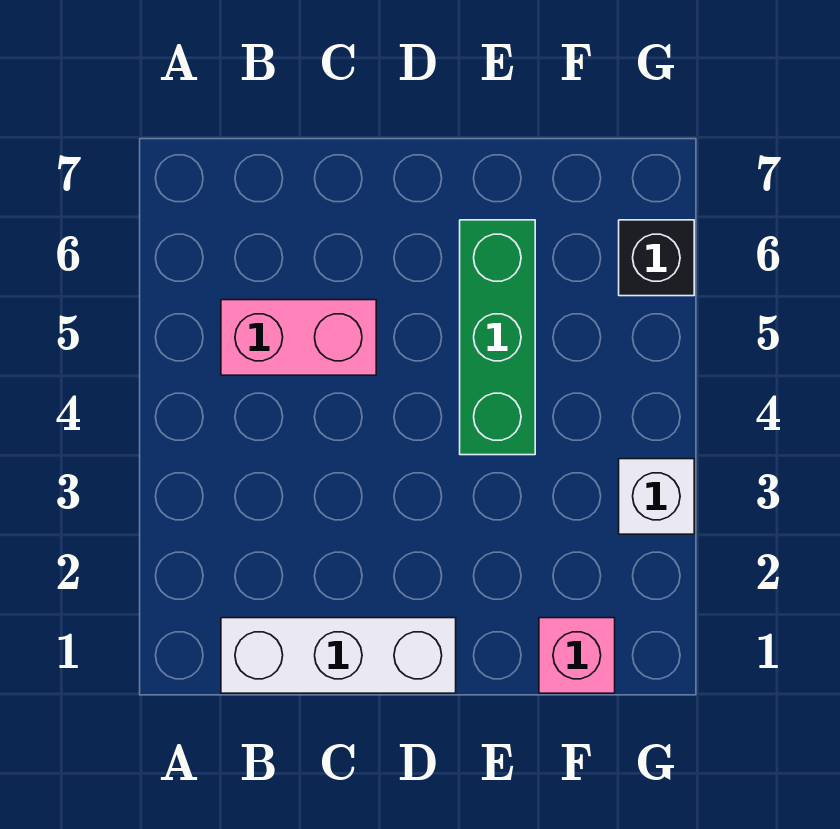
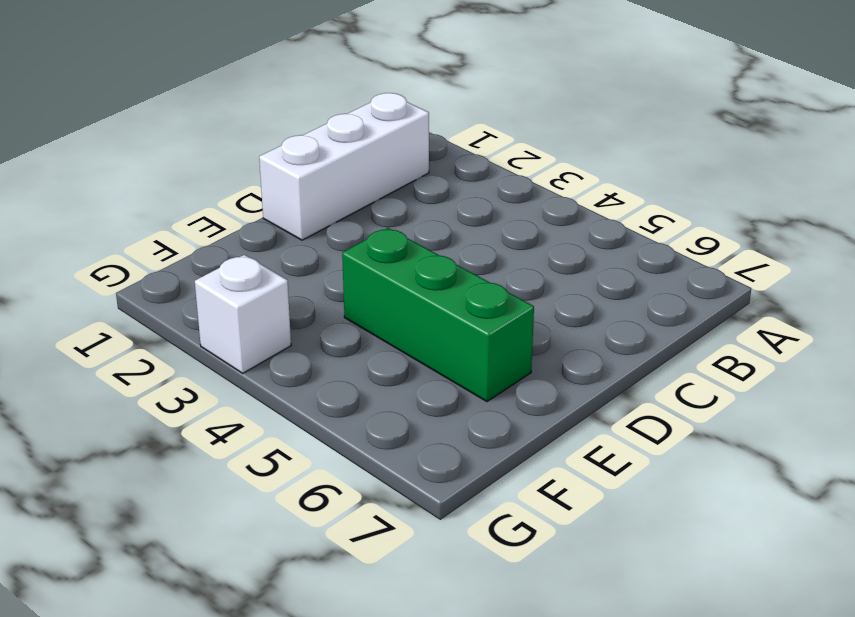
none -> pink 1x2 brick [221,300,376,375]
none -> pink 1x1 brick [539,618,615,693]

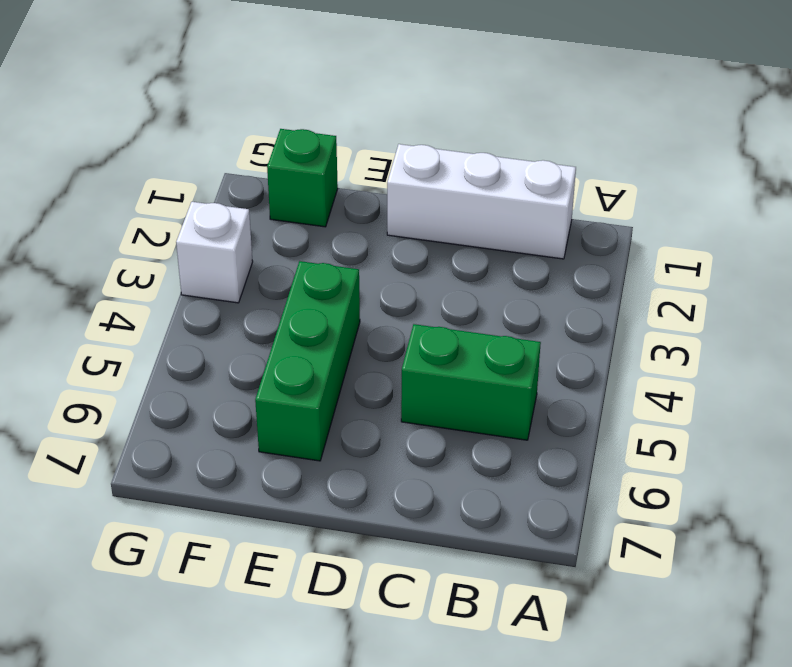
green 1x2 brick [401,324,541,440] -> pink 1x2 brick [221,300,376,375]
green 1x1 brick [267,129,338,227] -> pink 1x1 brick [539,618,615,693]
none -> black 1x1 brick [619,220,694,296]

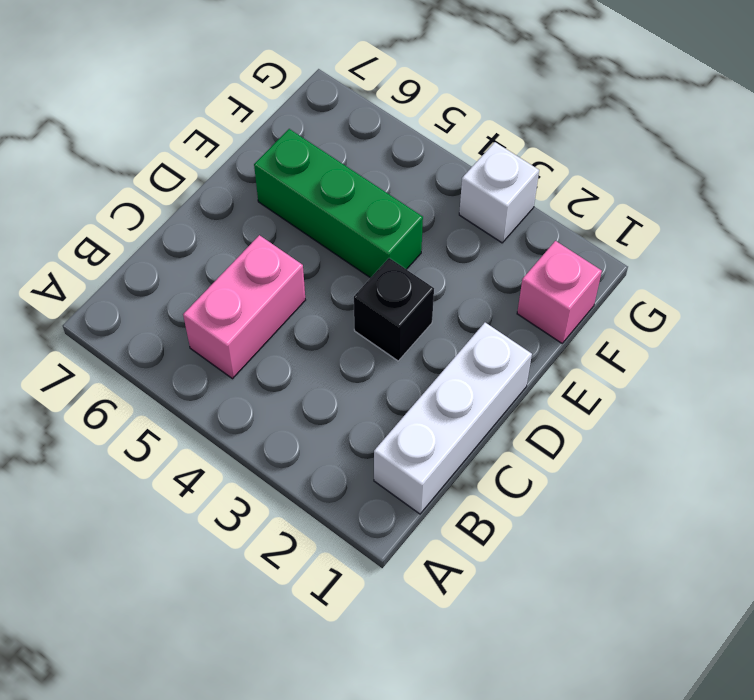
black 1x1 brick [354,258,434,361] -> black 1x1 brick moved to [619,220,694,296]

